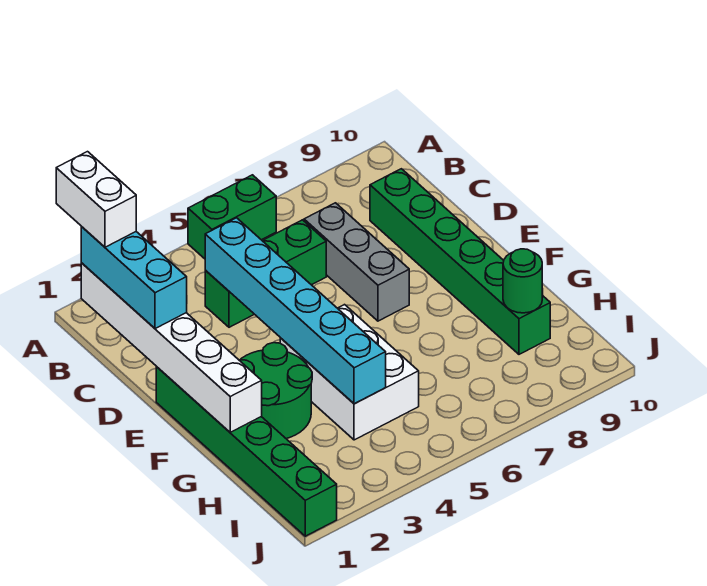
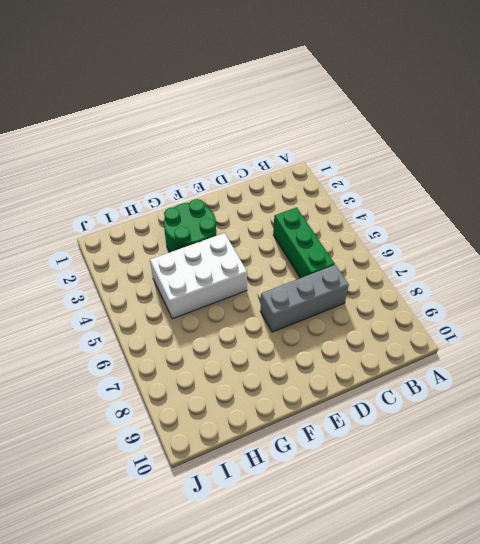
none -> green 1x2 brick [188,175,276,259]
none -> green 1x6 brick [370,169,550,354]
none -> green 1x6 brick [156,367,337,536]

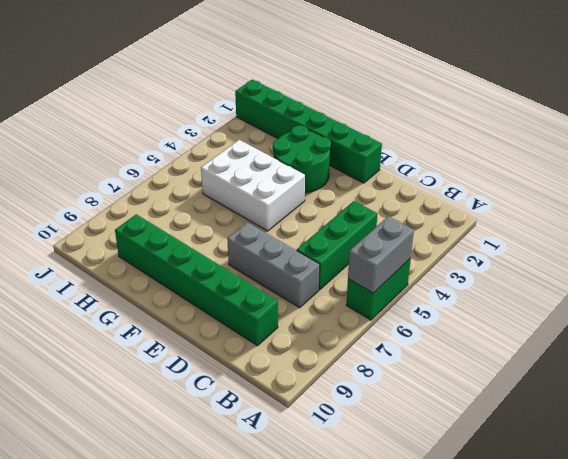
grey 1x2 brick [348,216,414,293] -> none
none -> white 1x6 brick [81,263,262,432]
none -> cyan 1x6 brick [205,218,386,404]
none -> green 1x1 round brick [503,249,542,313]

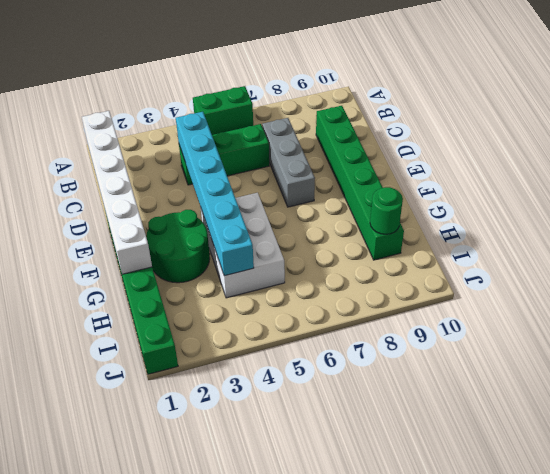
none -> cyan 1x3 brick [81,227,187,329]
none -> white 1x2 brick [56,152,136,247]

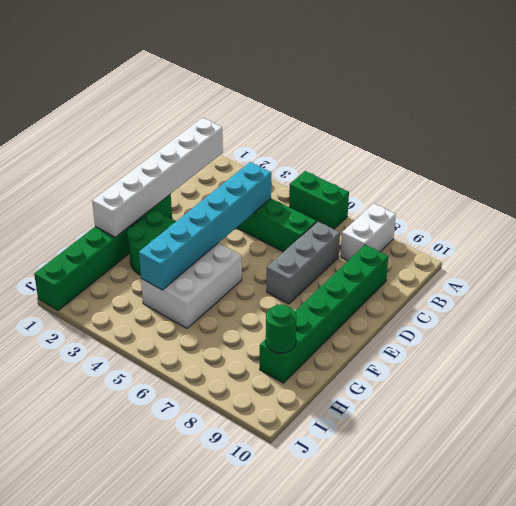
white 1x2 brick [341,203,396,261] -> white 1x2 brick moved to [56,152,136,247]
none -> cyan 1x3 brick [81,227,187,329]

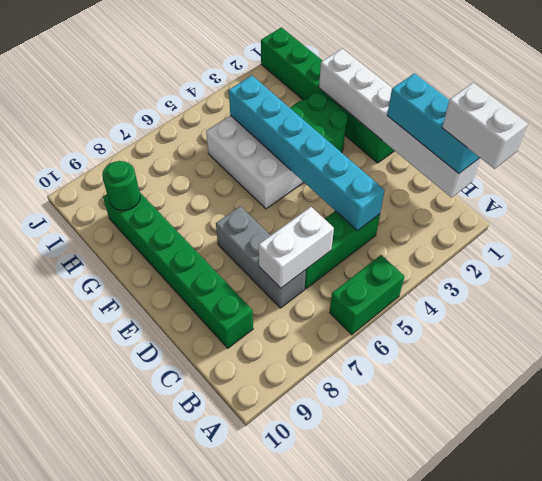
white 1x2 brick [259,207,334,288] -> none

